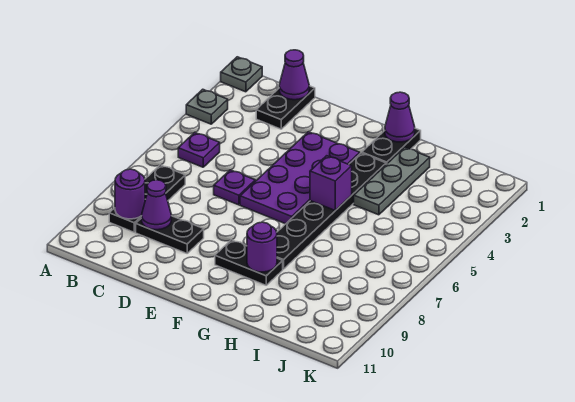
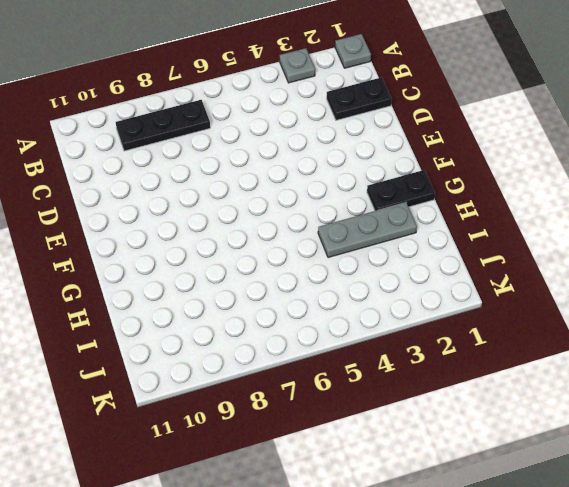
none -> purple 1x1 plate [178,132,220,167]
none -> black 1x2 plate [136,216,204,253]
none -> purple 1x1 plate [214,170,255,205]

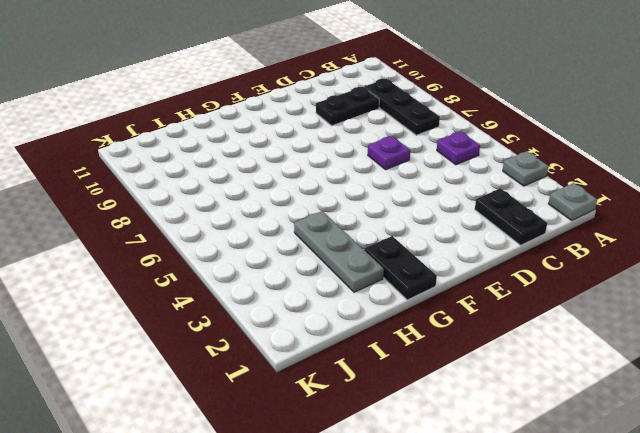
none -> purple 2x4 plate [240,132,360,224]
none -> black 1x2 plate [215,240,283,285]
none -> black 1x6 plate [277,153,386,269]

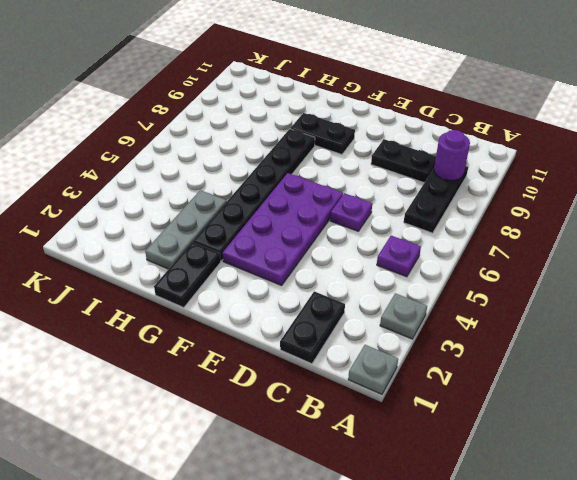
none -> purple 1x1 cone [279,50,309,100]
none -> purple 1x1 cone [141,180,171,230]
none -> purple 1x1 cone [385,92,415,142]

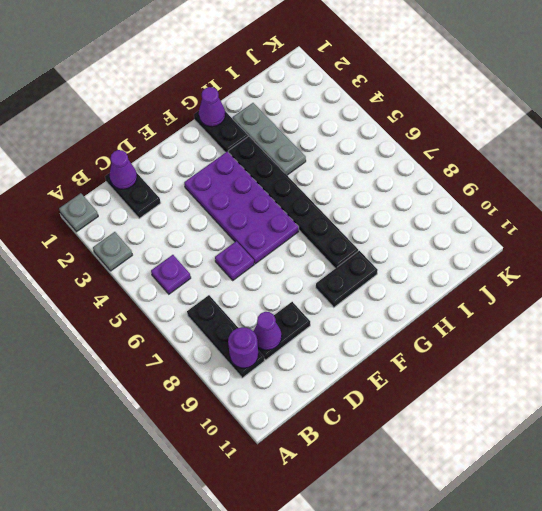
none -> purple 1x1 brick [310,156,352,210]
none -> purple 1x1 round brick [247,222,277,272]

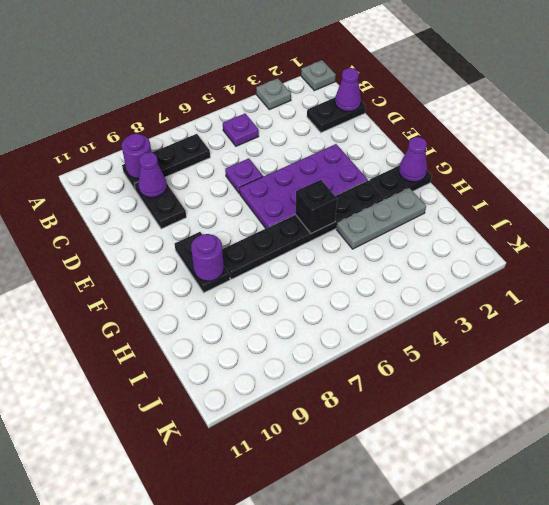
black 1x1 brick [295,180,337,233] -> purple 1x1 brick [310,156,352,210]

